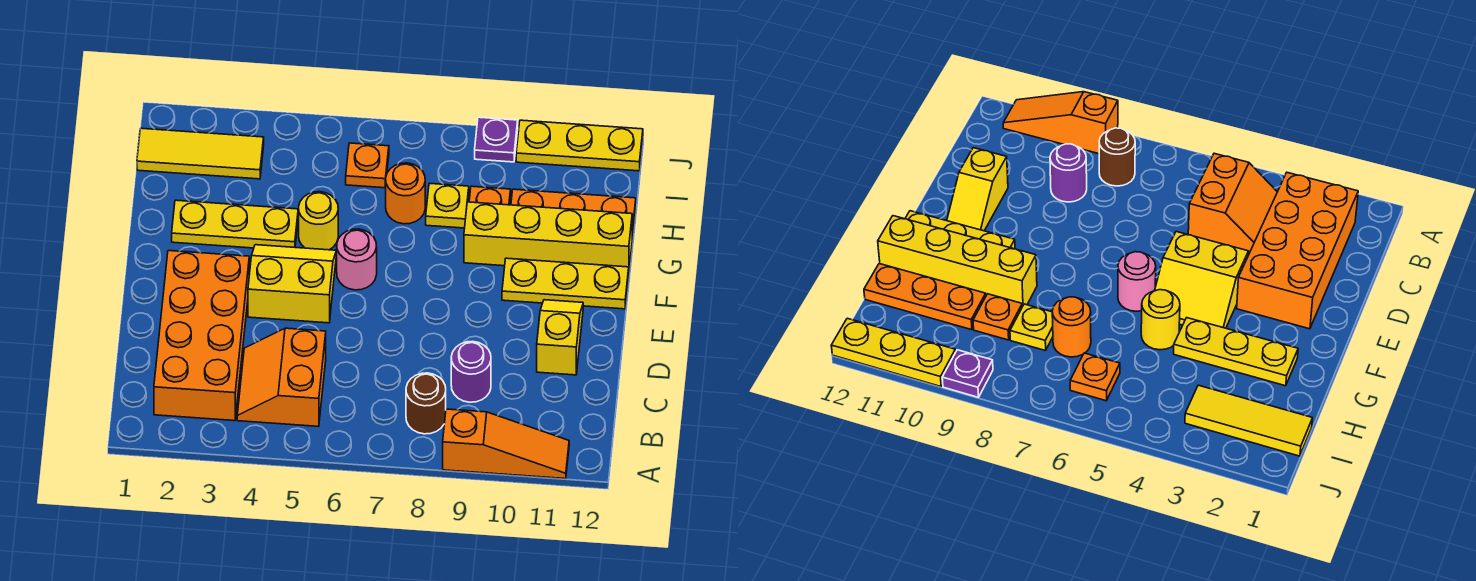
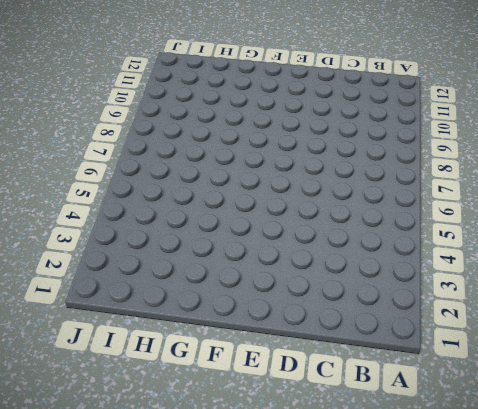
none -> orange 1x3 slope [443,409,569,479]
none -> orange 2x4 brick [154,251,249,421]
none -> orange 2x2 slope [237,328,326,426]

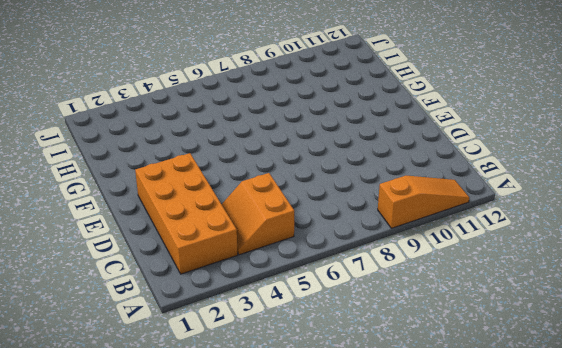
none -> brown 1x1 round brick [406,373,446,434]
none -> purple 1x1 round brick [451,341,491,402]
none -> yellow 1x2 slope [537,300,583,375]

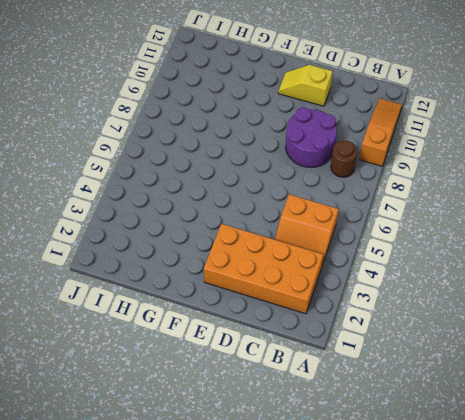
purple 2x2 round brick [286,107,337,167] -> purple 1x1 round brick [451,341,491,402]
none -> yellow 2x2 slope [248,245,336,323]
none -> pink 1x1 round brick [337,229,377,290]
none -> yellow 1x3 plate [502,258,629,309]

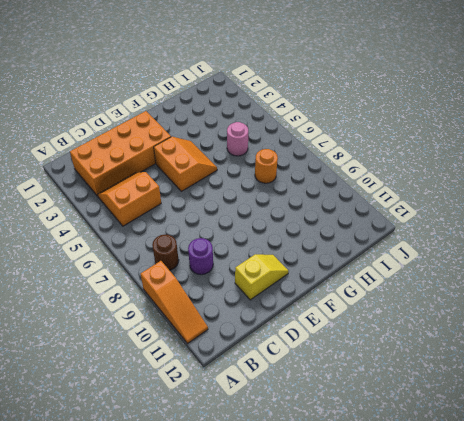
orange 2x2 slope [154,137,217,191] -> yellow 2x2 slope [248,245,336,323]
pink 1x1 round brick [227,122,248,156] -> pink 1x1 round brick moved to [337,229,377,290]
none -> yellow 1x3 plate [502,258,629,309]
none -> yellow 1x3 plate [172,200,298,248]
none -> yellow 1x1 round brick [299,192,338,250]

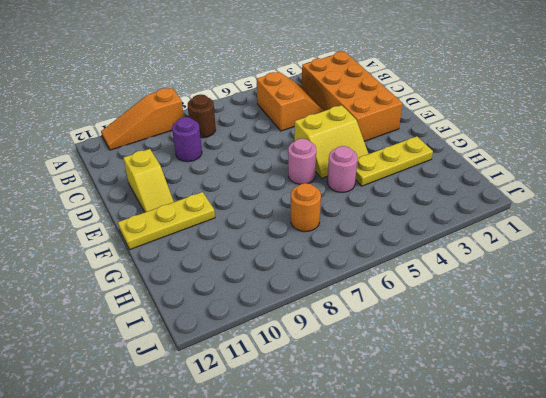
pink 1x1 round brick [328,146,358,192] -> yellow 1x1 round brick [299,192,338,250]
none -> yellow 1x4 brick [464,202,632,269]
none -> yellow 1x1 plate [426,183,469,228]
none -> orange 1x1 plate [469,186,511,205]

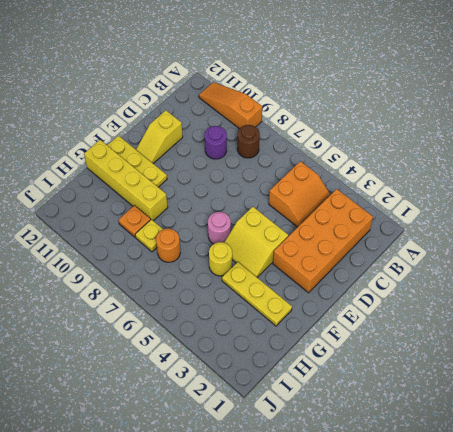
none -> orange 1x3 plate [511,189,636,239]
none -> yellow 1x3 tile [137,128,264,179]
none -> orange 1x1 plate [346,143,389,188]

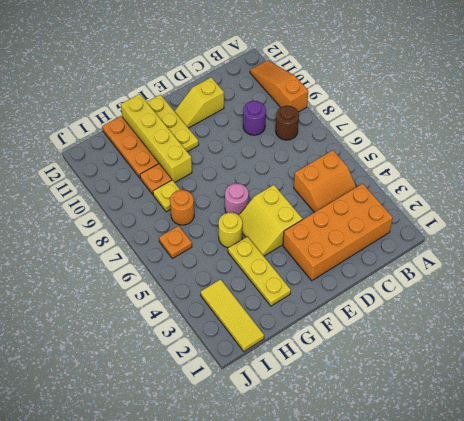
none -> purple 1x1 plate [475,117,518,162]
none -> yellow 1x3 plate [516,120,643,171]

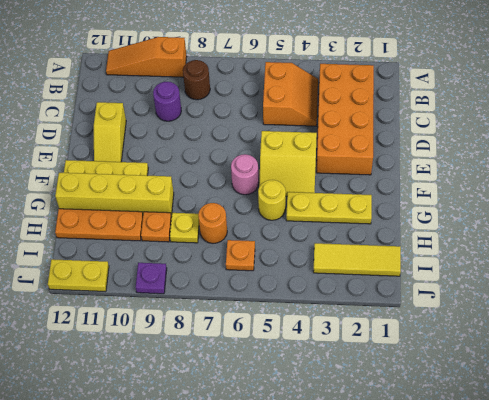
yellow 1x2 plate [48,259,109,291] -> yellow 1x3 plate [516,120,643,171]

